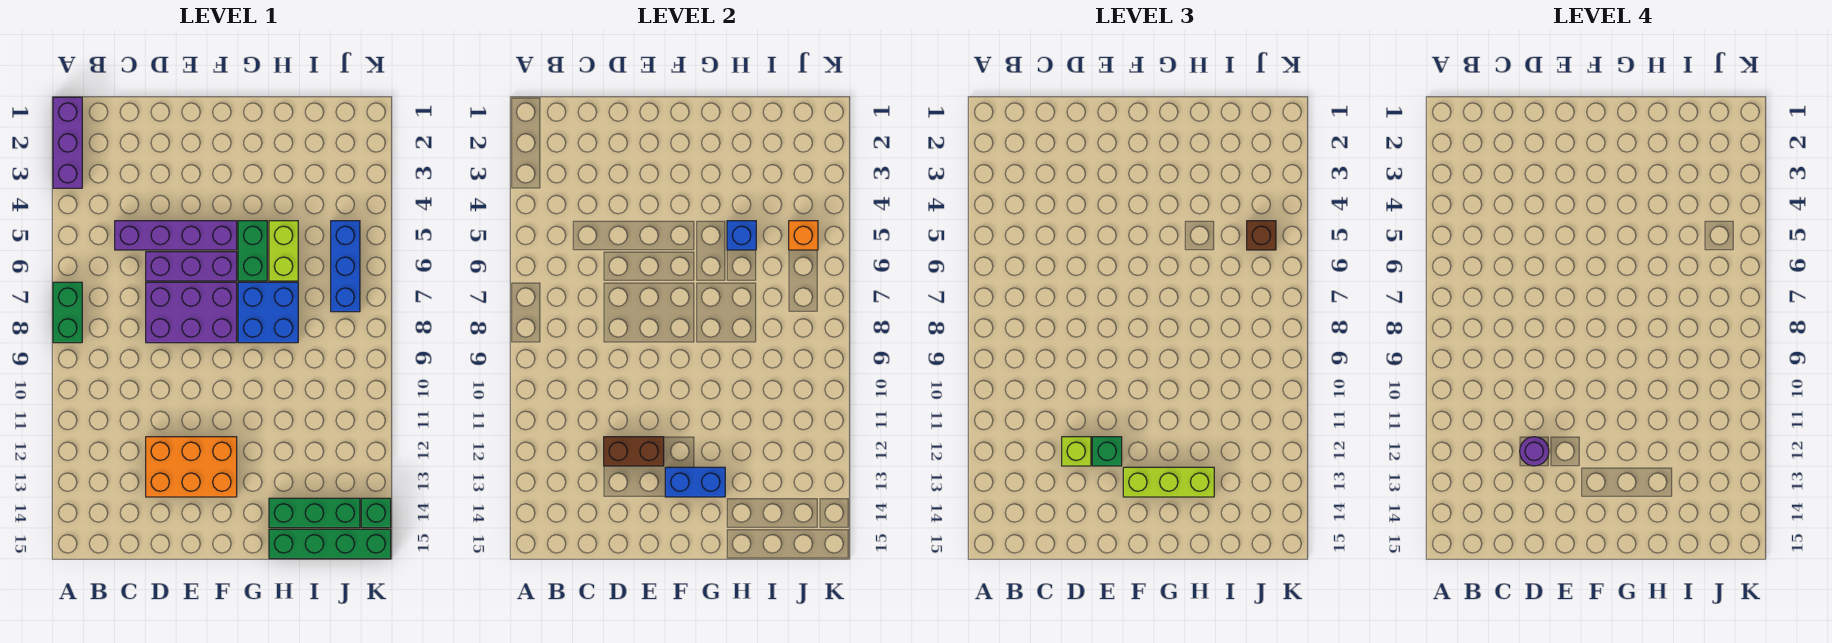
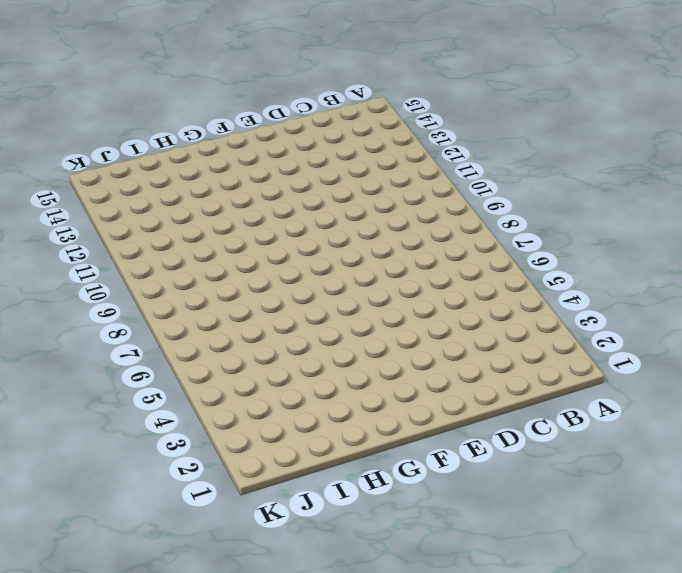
none -> purple 1x3 brick [53,97,82,188]
none -> green 1x2 brick [53,282,82,343]
none -> purple 1x4 brick [115,221,237,250]

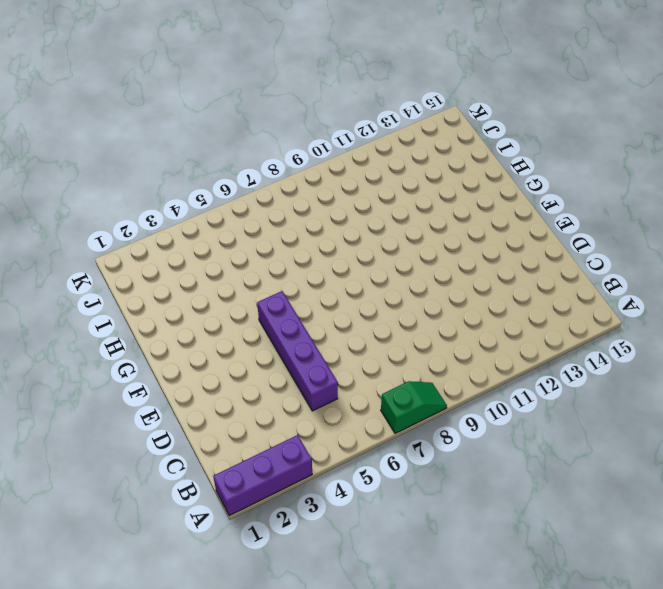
green 1x2 slope [381,381,447,433] -> green 1x2 brick [53,282,82,343]
none -> purple 1x3 brick [146,252,237,281]
none -> purple 2x3 brick [146,282,237,343]
none -> orange 2x3 brick [146,437,237,497]

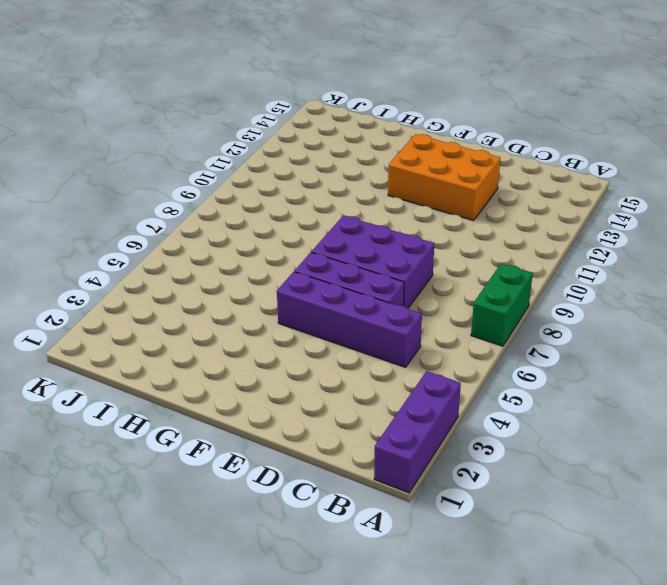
none -> green 1x2 brick [238,221,267,281]
none -> blue 2x2 brick [238,282,298,343]
none -> lime 1x2 brick [269,221,298,281]

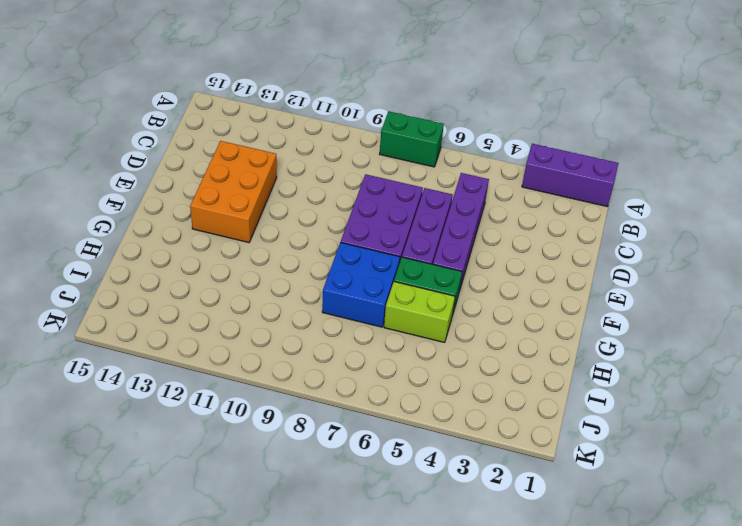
none -> green 1x3 brick [269,498,360,528]
none -> green 1x4 brick [269,529,391,559]
none -> blue 1x3 brick [331,221,360,312]

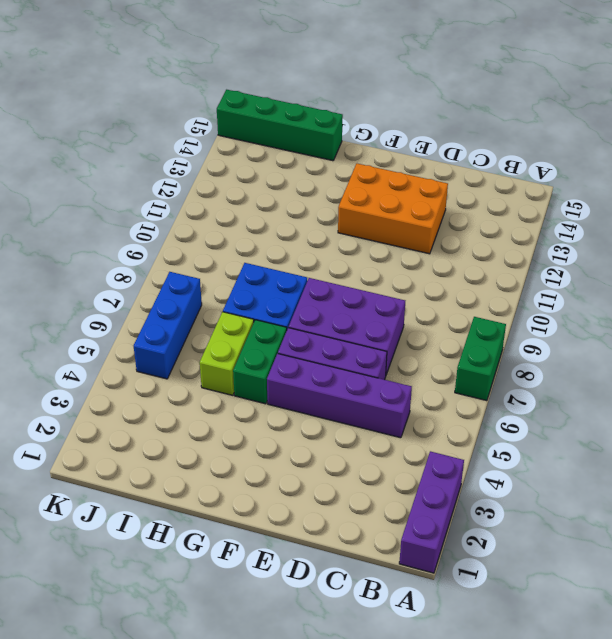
none -> green 1x3 brick [269,498,360,528]
none -> green 1x1 brick [361,498,391,528]
none -> brown 1x2 brick [604,437,664,466]

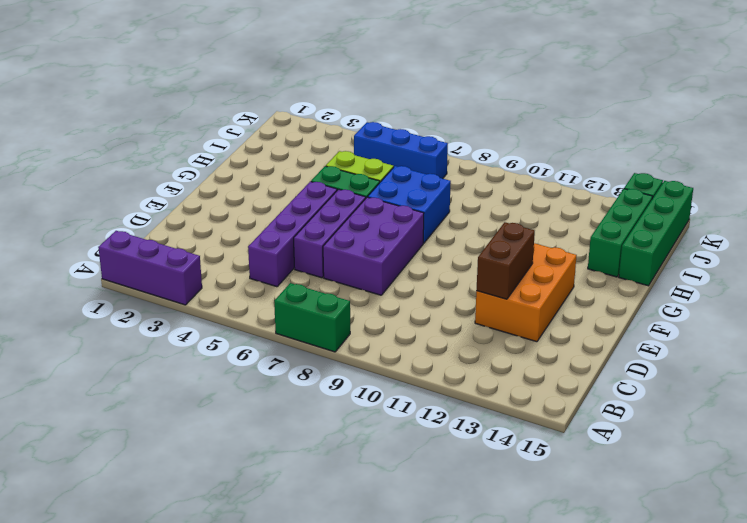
none -> blue 1x2 brick [665,467,725,497]
none -> blue 1x1 brick [727,221,756,250]
none -> orange 1x1 brick [789,221,818,250]

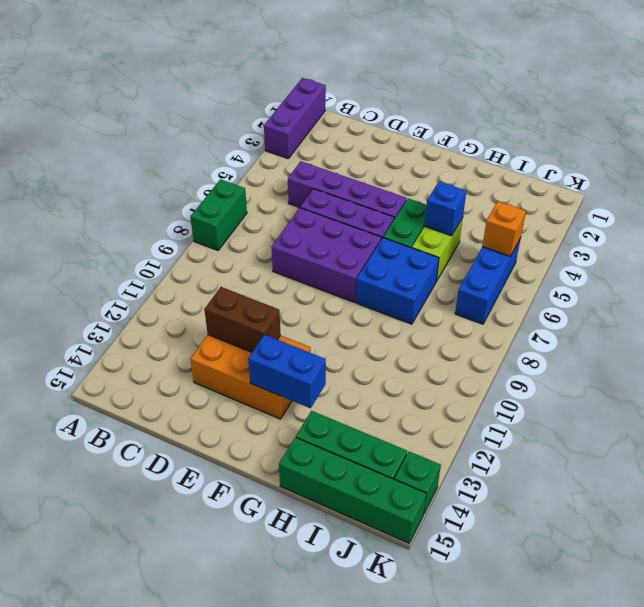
none -> lime 1x1 brick [1062,437,1091,466]
none -> green 1x1 brick [1092,437,1122,466]
none -> lime 1x3 brick [1123,467,1214,497]

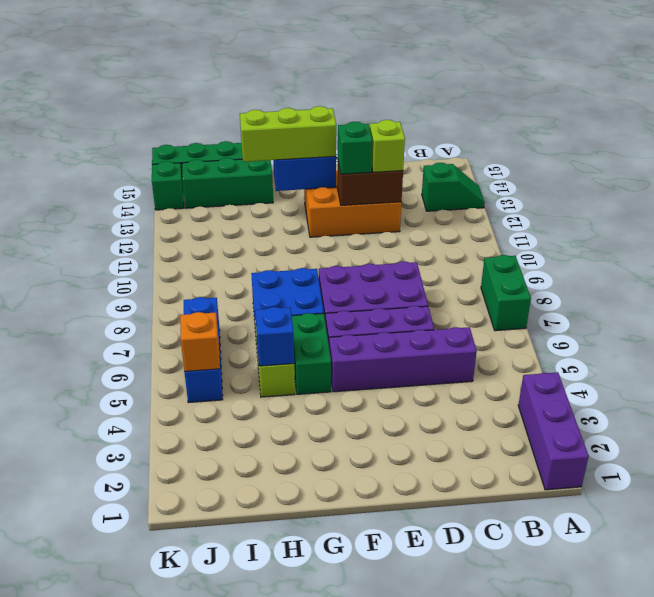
green 1x2 slope [422,163,485,211] -> none
none -> brown 1x1 brick [1247,221,1276,250]
none -> purple 1x1 round brick [1520,437,1549,466]

